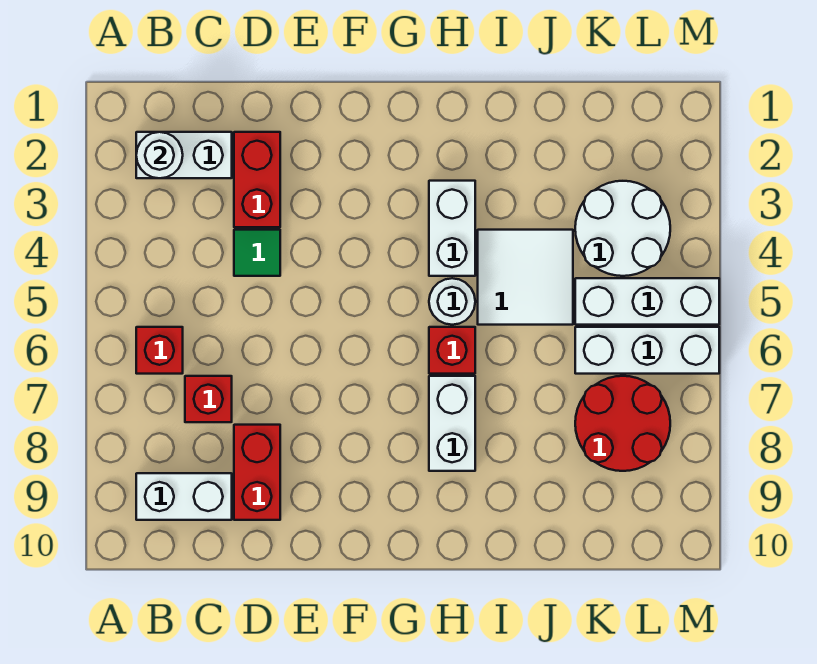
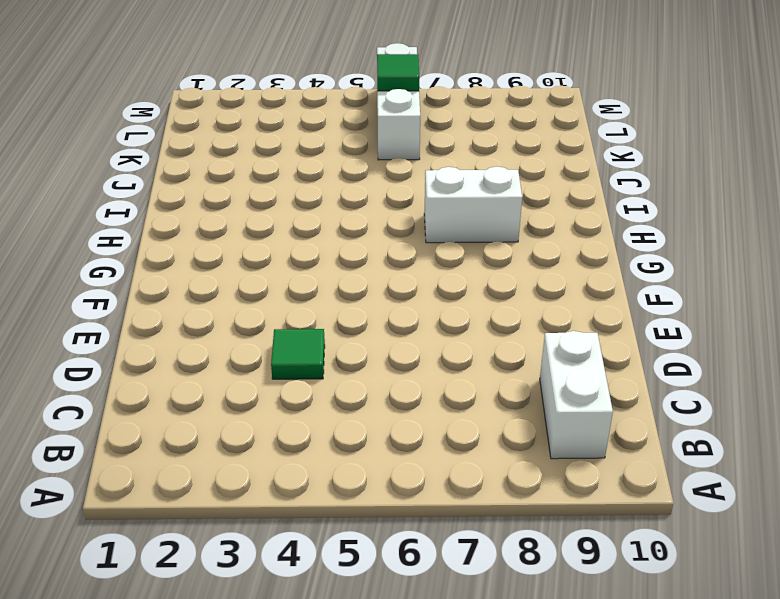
green 1x1 tile [377,54,419,91] -> none
none -> white 1x2 brick [136,132,232,178]
none -> red 1x1 brick [136,327,183,374]
none -> red 1x1 brick [185,376,232,422]

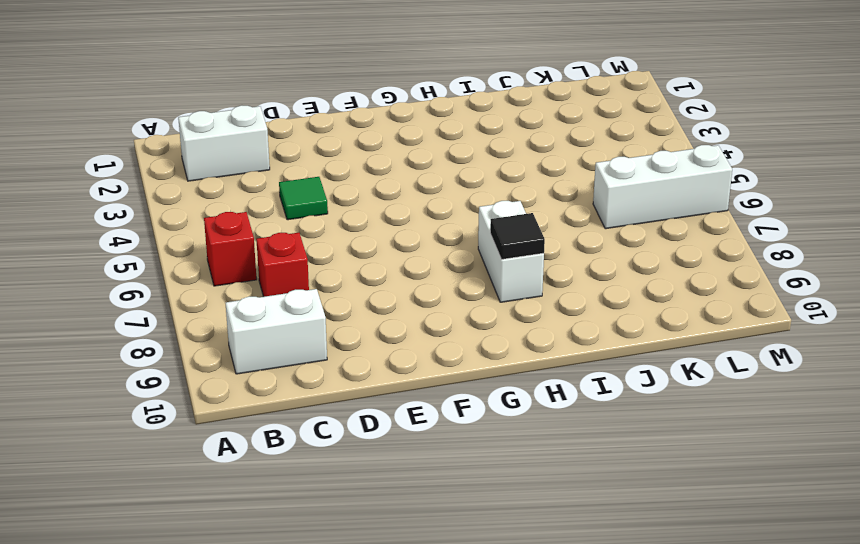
black 1x1 tile [490,213,545,259] -> none
none -> red 1x2 brick [234,132,280,227]
none -> red 1x2 brick [234,425,280,520]
none -> white 1x2 brick [429,181,475,276]

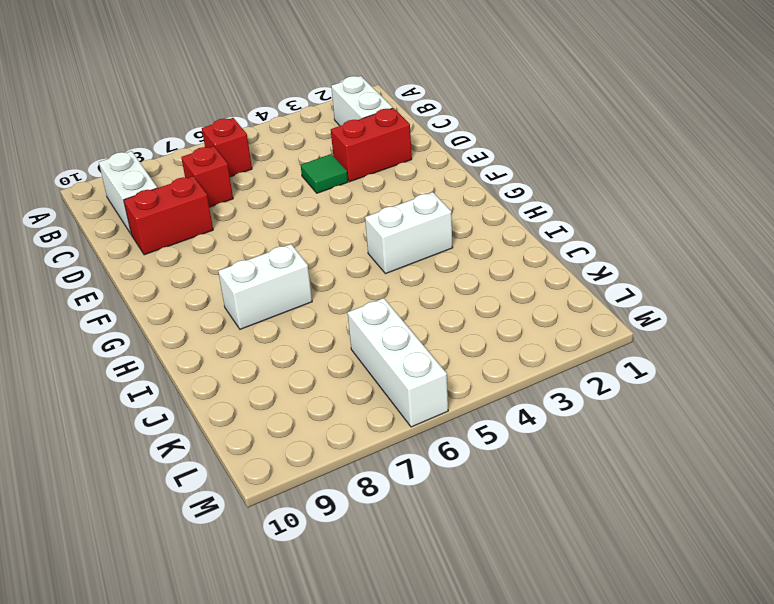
none -> white 1x1 round brick [429,278,475,325]
none -> red 1x1 brick [429,327,475,374]
none -> white 2x2 tile [478,230,573,325]

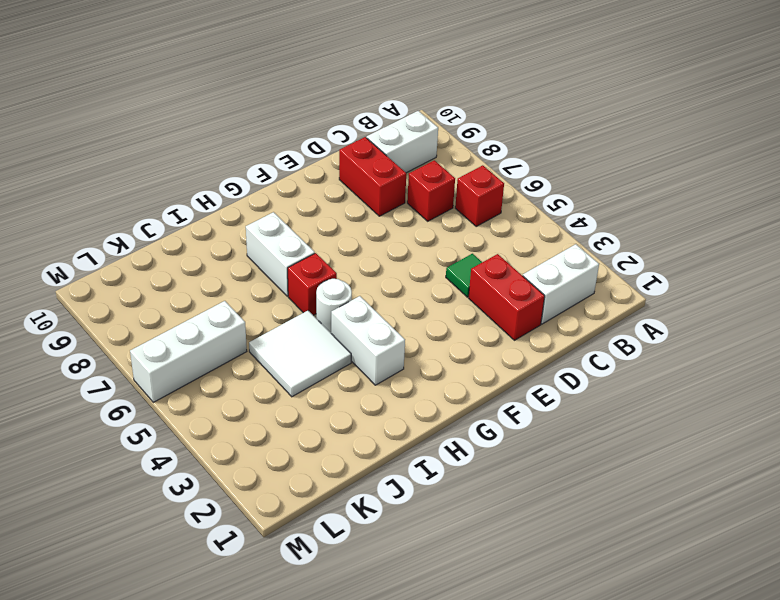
none -> white 2x2 round brick [575,181,670,276]
none -> white 1x3 brick [575,278,719,325]
none -> red 2x2 round brick [575,376,670,471]

